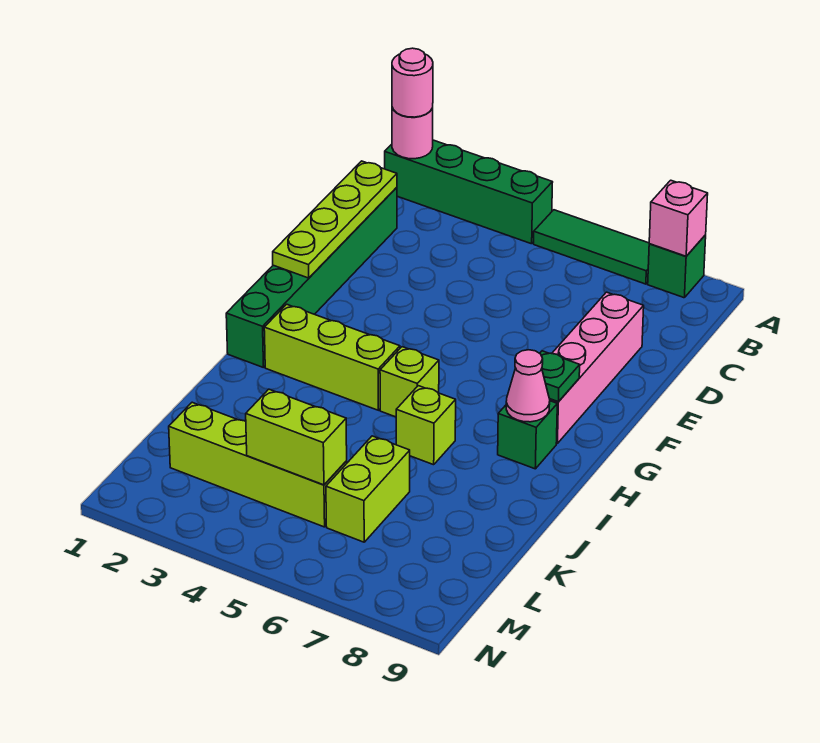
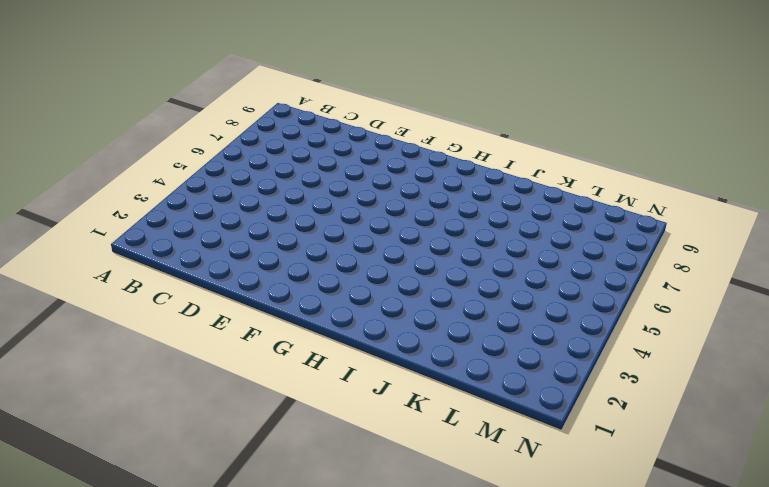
none -> green 1x4 brick [385,140,553,244]
none -> green 1x3 tile [534,210,649,284]
none -> green 1x1 brick [648,235,706,298]

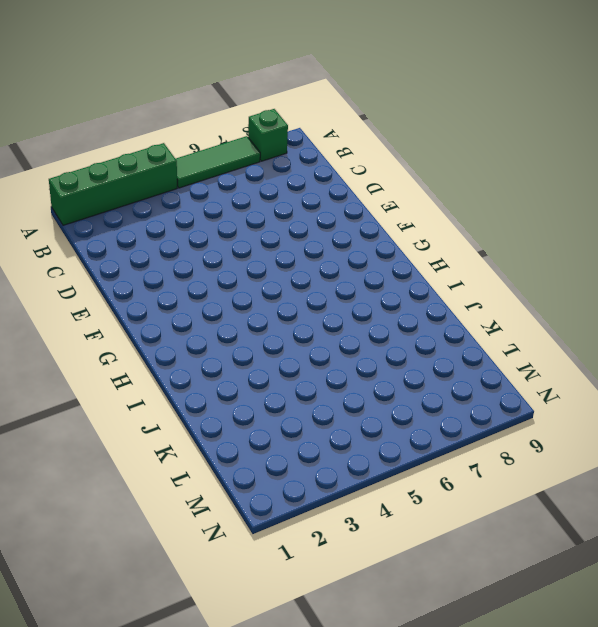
none -> green 1x6 brick [226,187,397,368]
none -> pink 1x4 brick [550,292,644,443]
none -> lime 1x3 brick [264,304,400,410]

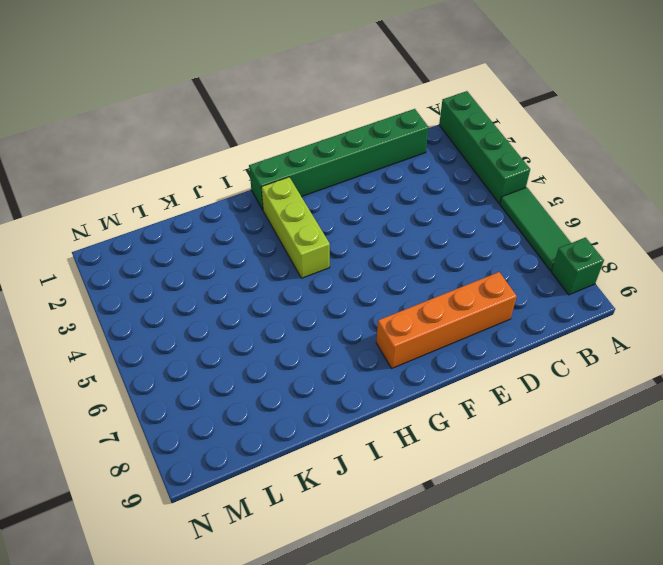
orange 1x4 brick [376,272,517,368] -> pink 1x4 brick [550,292,644,443]
none -> lime 1x1 brick [380,347,439,417]
none -> green 1x1 brick [498,401,557,469]
none -> lime 1x1 brick [396,386,456,465]

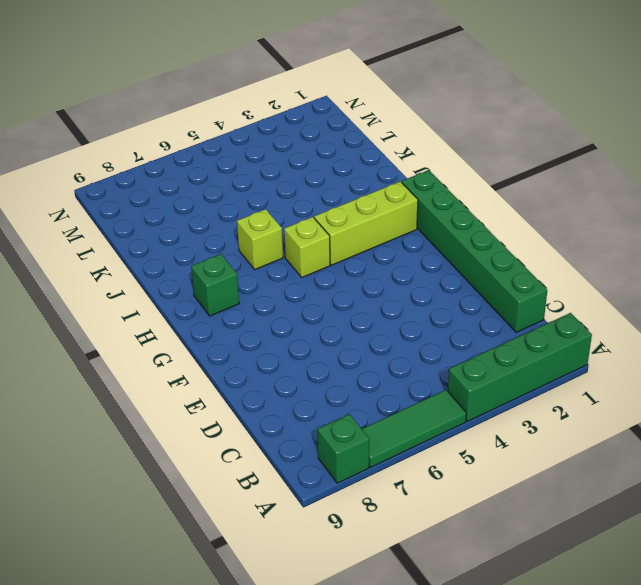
none -> pink 1x4 brick [550,292,644,443]
none -> lime 1x2 brick [326,436,410,542]
none -> lime 1x4 brick [169,402,347,527]

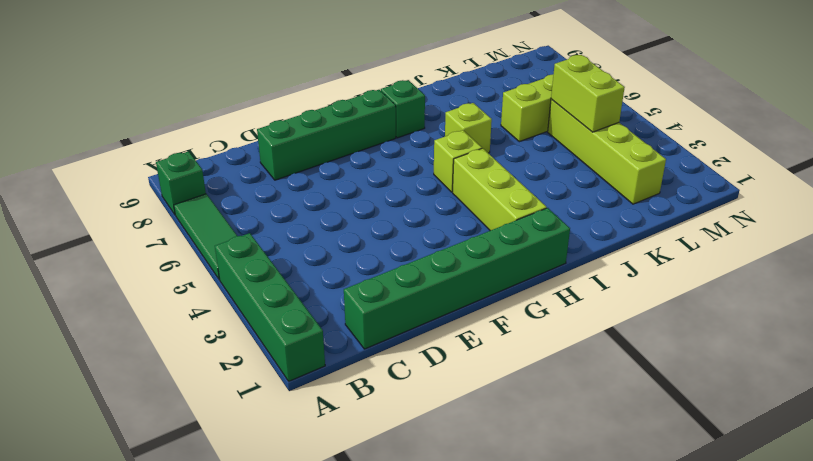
green 1x4 brick [257,90,396,180] -> pink 1x4 brick [550,292,644,443]
none -> pink 1x1 round brick [392,108,433,159]
none -> pink 1x1 brick [649,180,708,256]
none -> lime 1x4 plate [273,161,397,278]

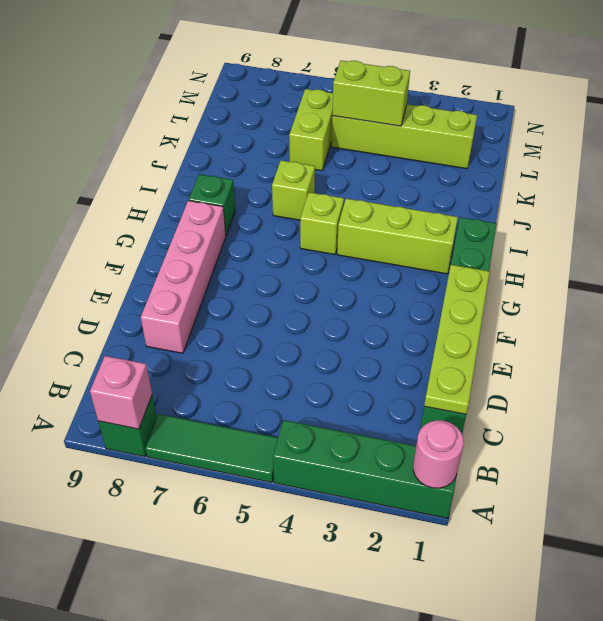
none -> green 1x1 plate [540,351,580,401]
none -> pink 1x1 cone [506,350,550,422]
none -> pink 1x1 round brick [392,48,433,117]

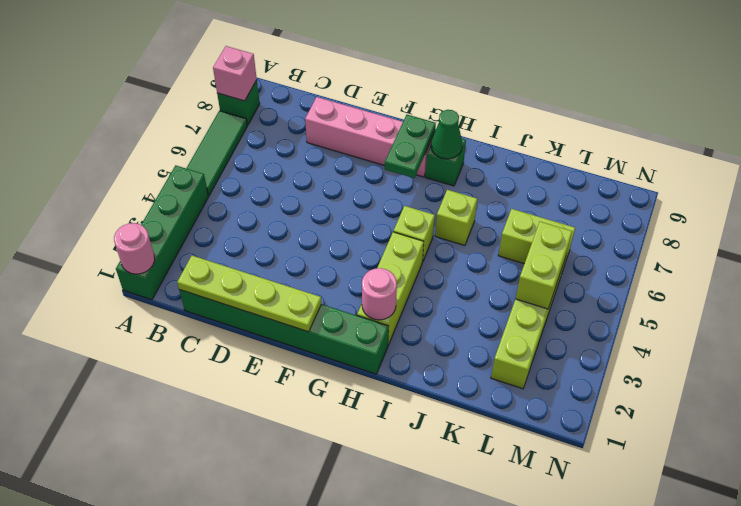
green 1x2 plate [385,115,436,178] -> green 1x1 plate [540,351,580,401]
pink 1x1 round brick [362,268,397,320] -> pink 1x1 round brick moved to [392,48,433,117]
green 1x1 cone [431,110,462,159] -> pink 1x1 cone [506,350,550,422]

